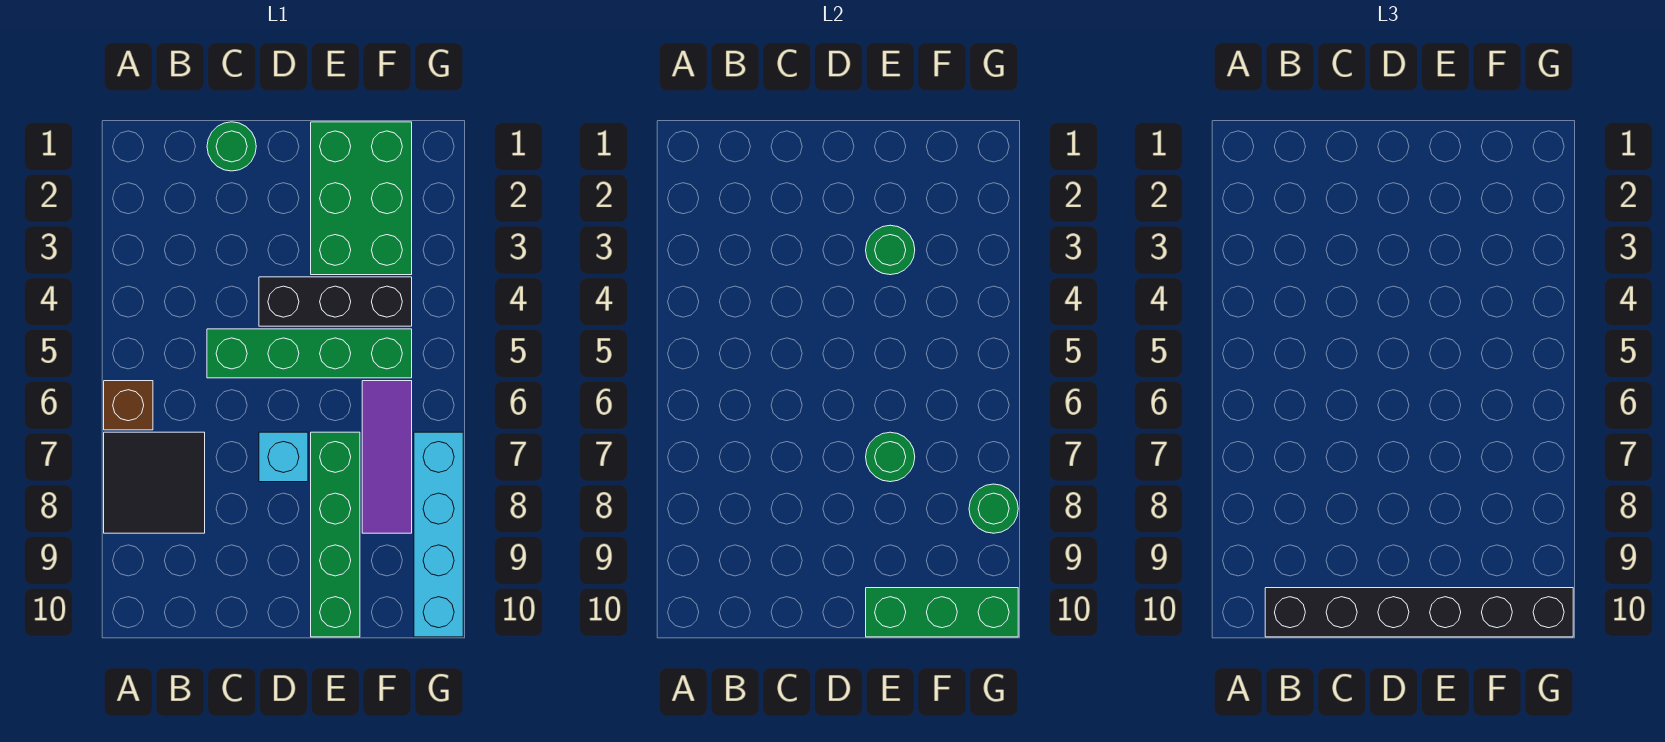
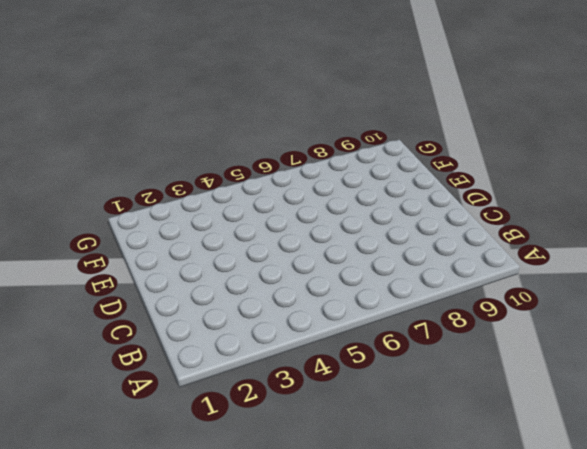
none -> brown 1x1 brick [104,381,153,430]
none -> black 2x2 tile [104,432,205,533]
none -> green 1x1 round brick [207,122,256,171]

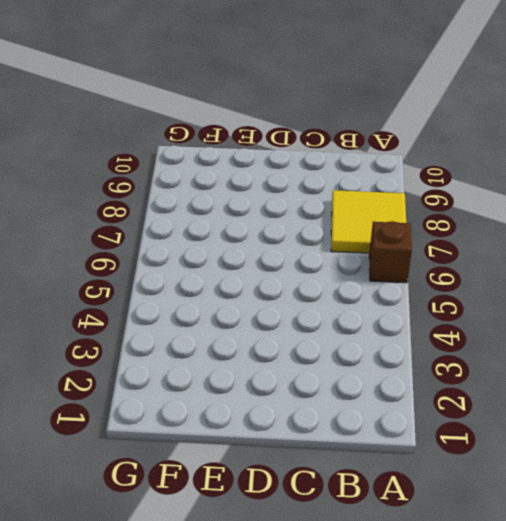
yellow 2x2 tile [331,190,406,253] -> black 2x2 tile [104,432,205,533]
none -> green 1x1 round brick [207,122,256,171]
none -> green 1x4 brick [207,329,412,378]
none -> black 1x3 brick [259,277,412,326]

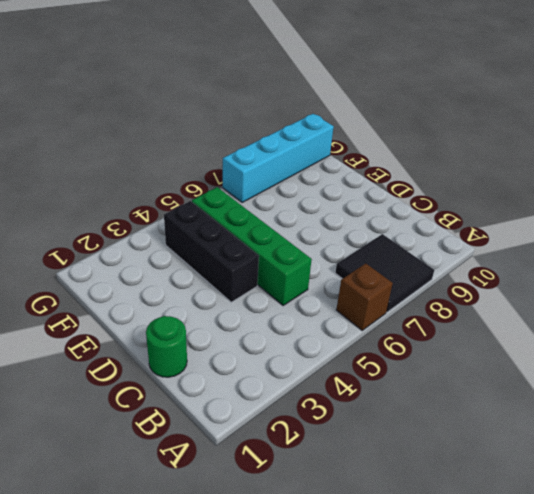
none -> cyan 1x1 brick [259,432,308,482]
none -> green 2x3 brick [311,122,412,275]
none -> green 1x4 brick [311,432,360,637]

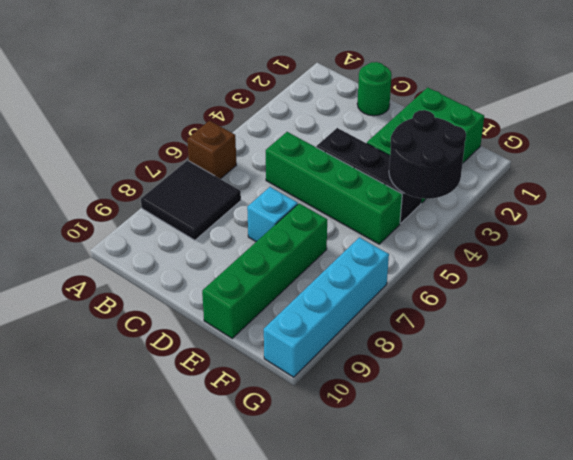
black 2x2 round brick [389,110,466,199] -> none
none -> purple 1x3 tile [362,381,412,533]
none -> green 1x1 round brick [866,225,915,275]
none -> green 1x1 round brick [866,432,915,482]

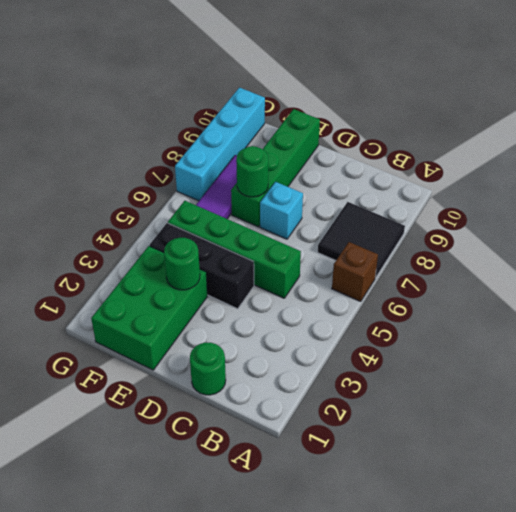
none -> green 1x3 brick [866,588,1018,637]
none -> green 1x1 round brick [969,484,1018,533]
none -> black 1x6 brick [1265,588,1573,637]

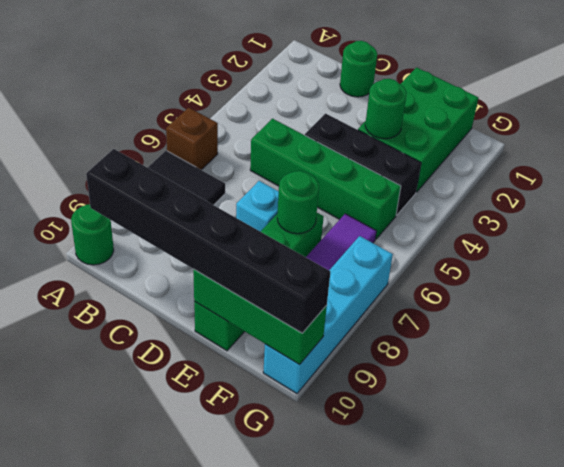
green 1x1 round brick [71,204,114,265] -> green 1x1 round brick moved to [969,484,1018,533]

